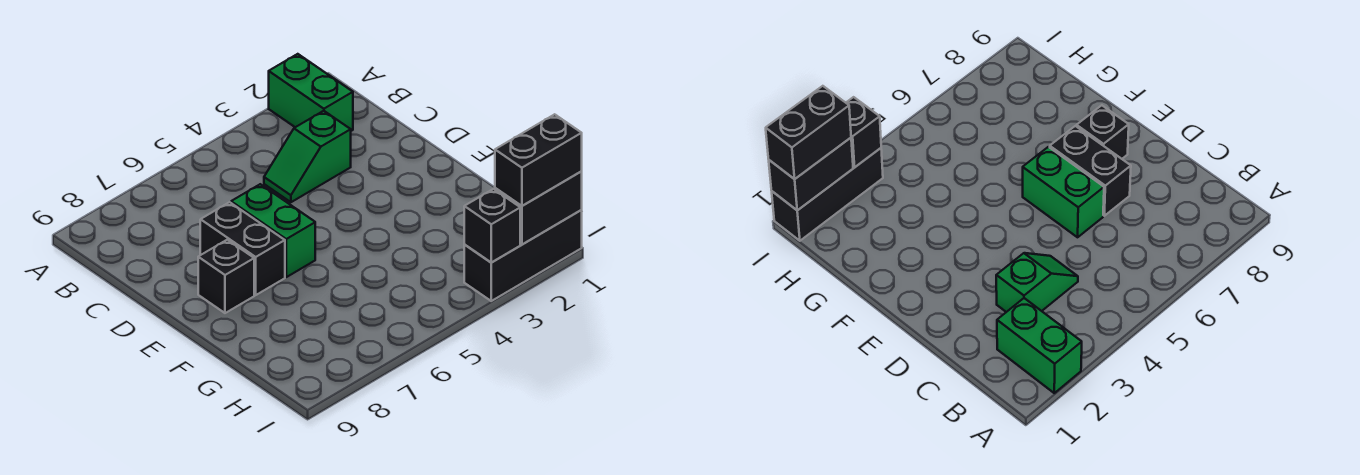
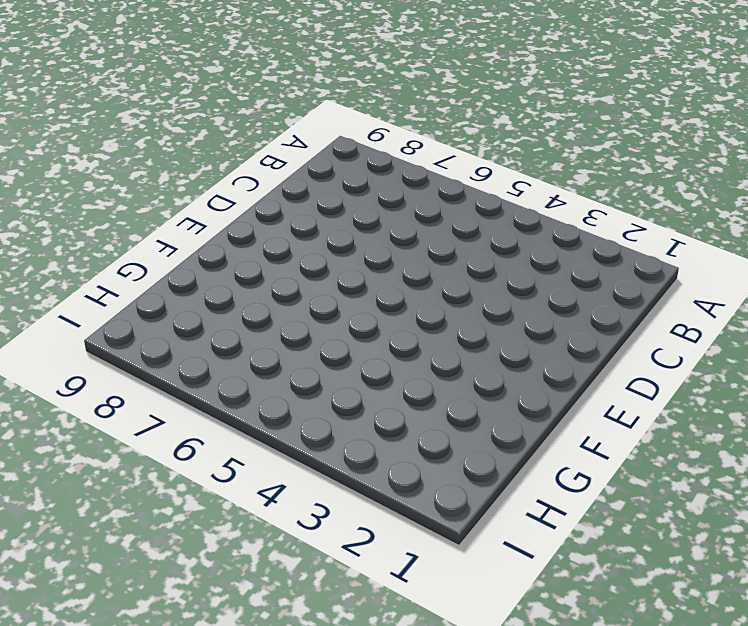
none -> green 1x2 brick [269,54,353,131]
none -> green 1x2 slope [264,111,351,202]

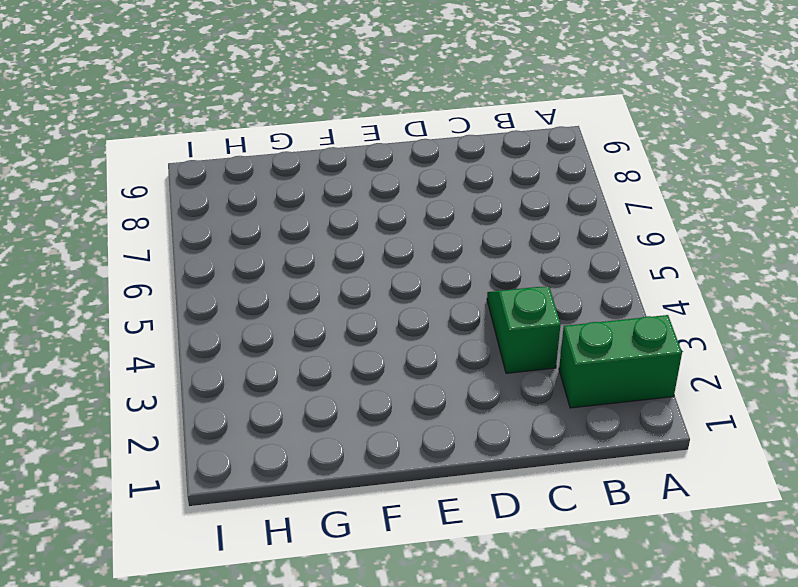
none -> green 1x2 brick [231,184,315,277]
none -> black 1x2 brick [200,202,285,295]

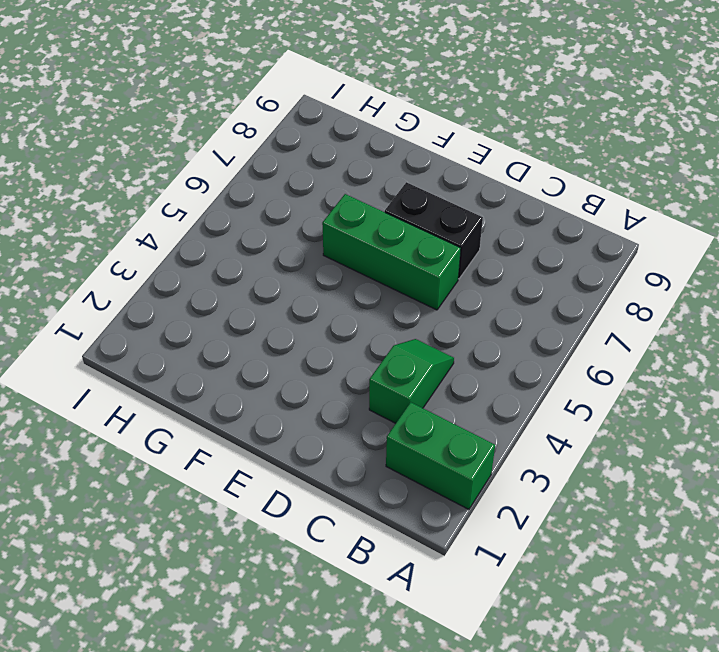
green 1x3 brick [322,194,461,310] -> green 1x2 brick [231,184,315,277]
none -> black 1x1 brick [198,240,254,313]
none -> black 1x3 brick [464,210,582,301]

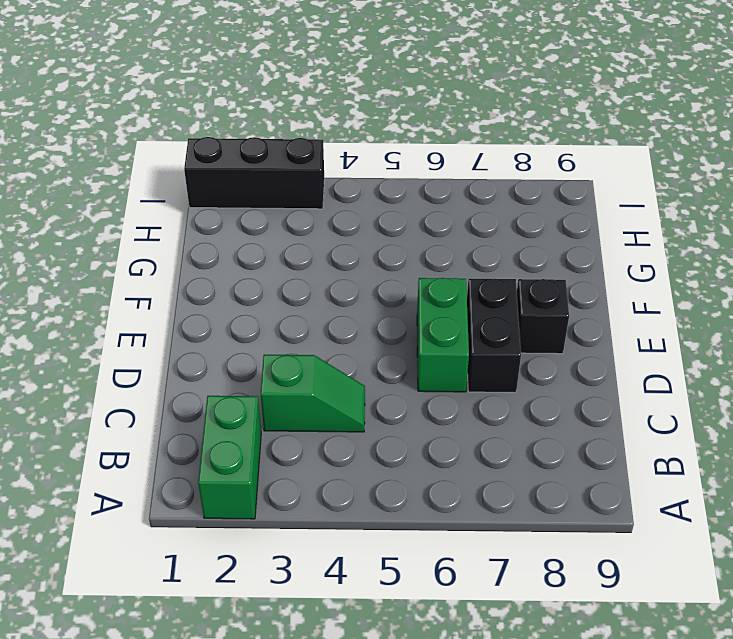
none -> black 1x2 brick [495,172,582,244]
none -> black 1x1 brick [464,189,520,263]

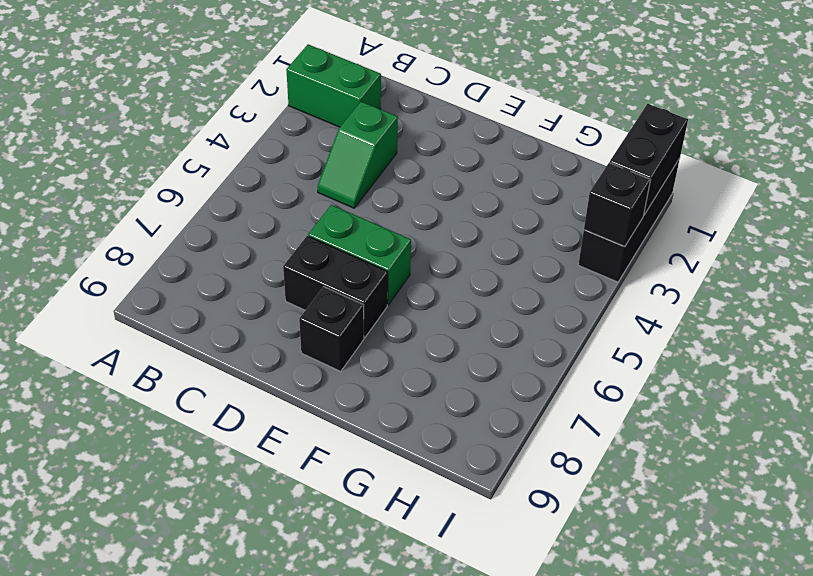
none -> black 1x2 brick [495,114,582,206]

